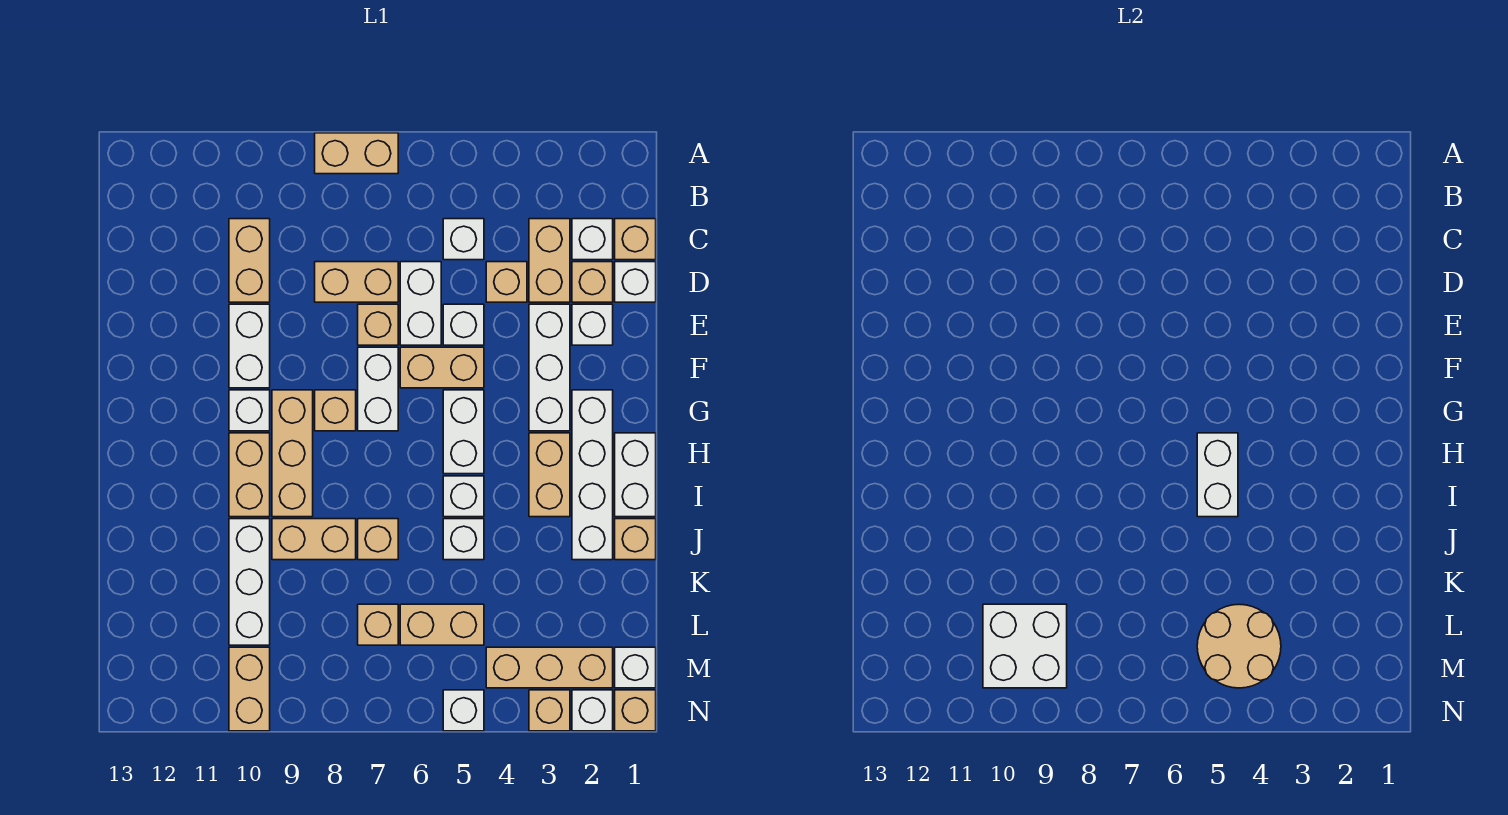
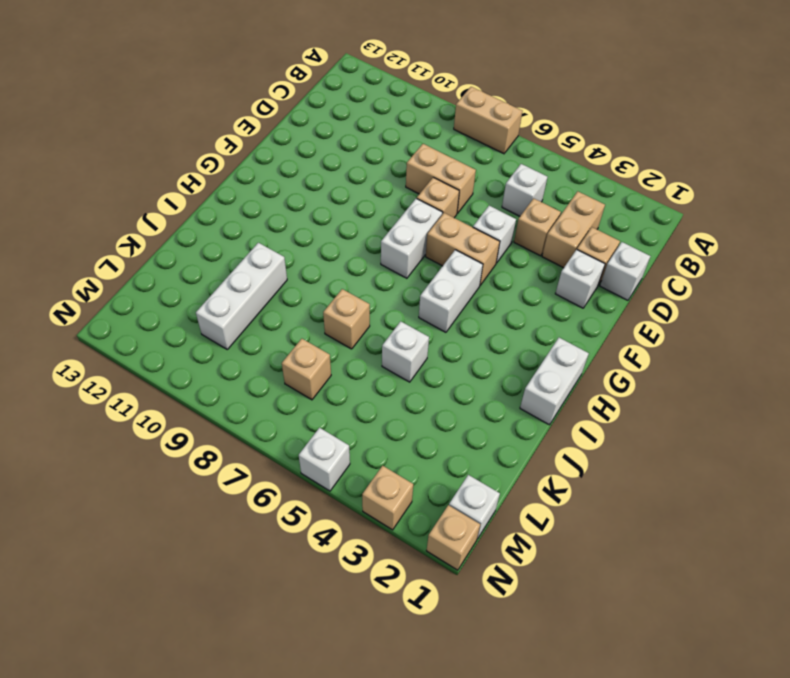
none -> tan 1x1 brick [615,219,656,260]
none -> white 1x1 brick [572,219,613,260]
none -> tan 1x2 brick [229,219,270,302]
none -> white 1x2 brick [400,262,441,345]

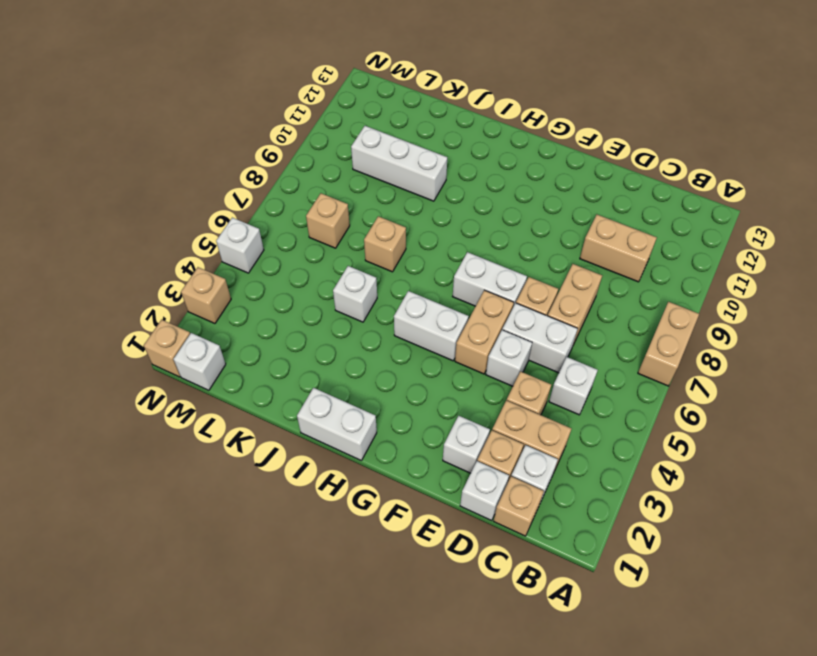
none -> white 1x3 brick [529,304,570,431]
none -> white 1x2 brick [229,304,270,388]
none -> white 1x4 brick [572,390,613,560]
none -> tan 1x1 brick [315,390,356,431]

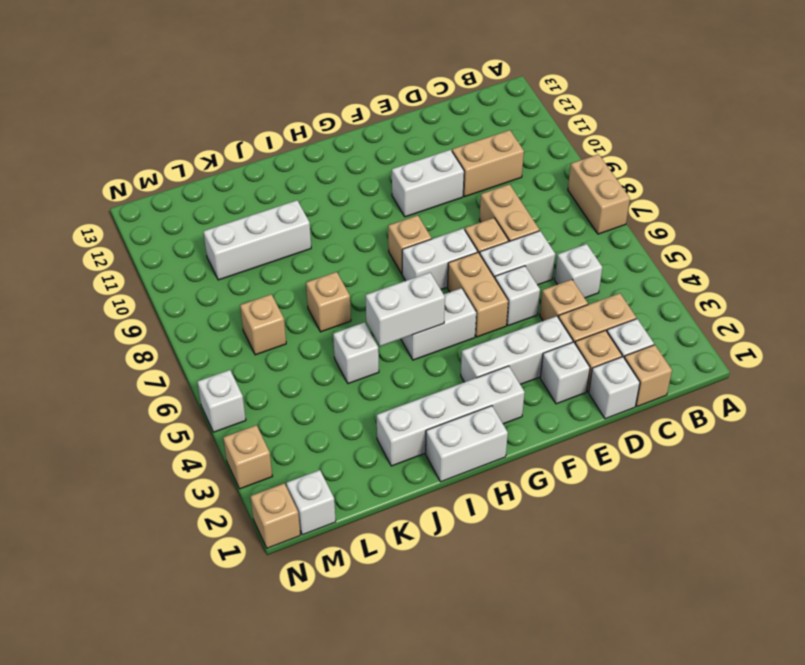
none -> tan 1x3 brick [272,390,313,517]
none -> white 1x1 brick [229,390,270,431]
none -> tan 1x2 brick [529,433,570,517]
none -> tan 1x2 brick [229,433,270,517]

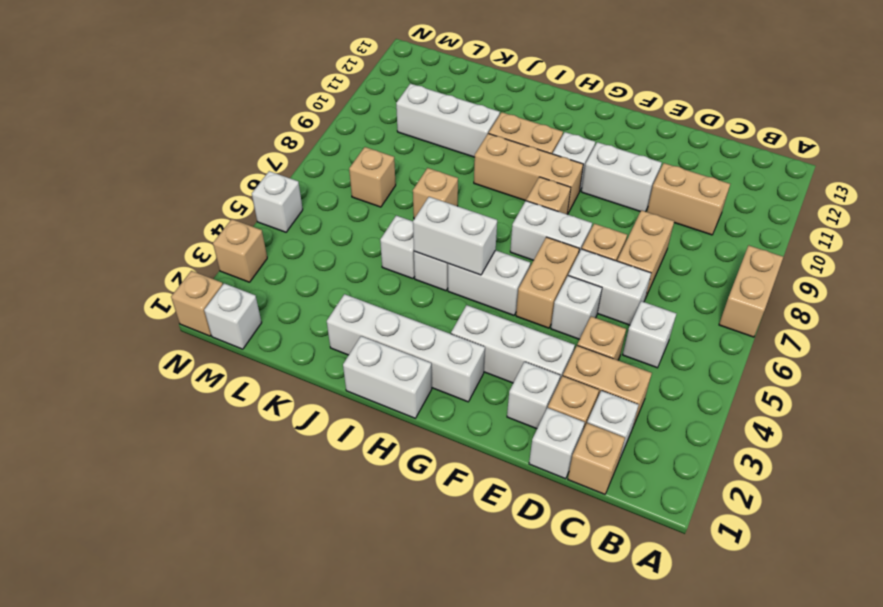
none -> tan 1x2 brick [529,433,570,517]
none -> tan 1x1 brick [615,519,656,560]
none -> tan 1x2 brick [272,519,356,560]
none -> tan 1x2 brick [400,604,484,645]

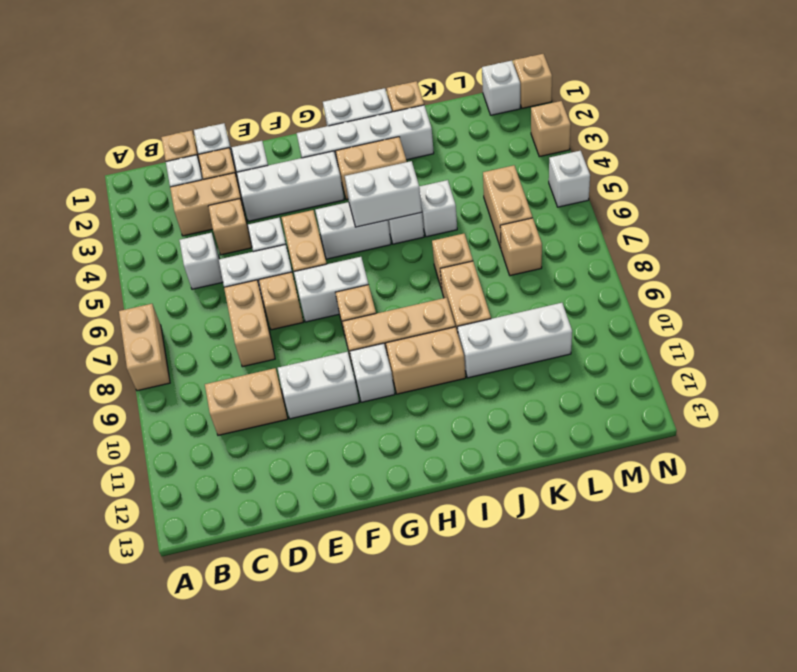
none -> tan 1x3 brick [486,647,613,688]
none -> tan 1x2 brick [229,647,270,731]
none -> white 1x1 brick [572,690,613,731]
none -> tan 2x2 round brick [1197,604,1281,688]

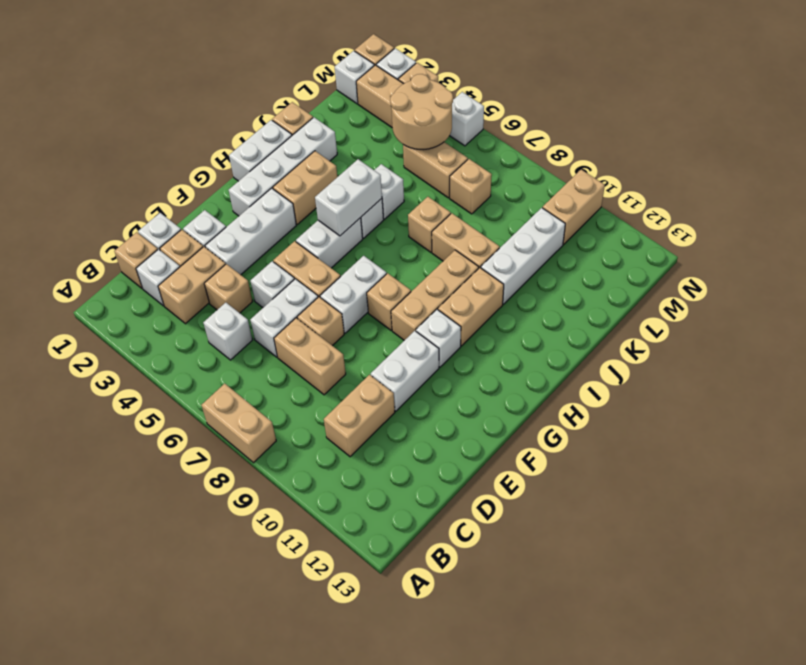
none -> white 2x2 brick [983,604,1067,688]

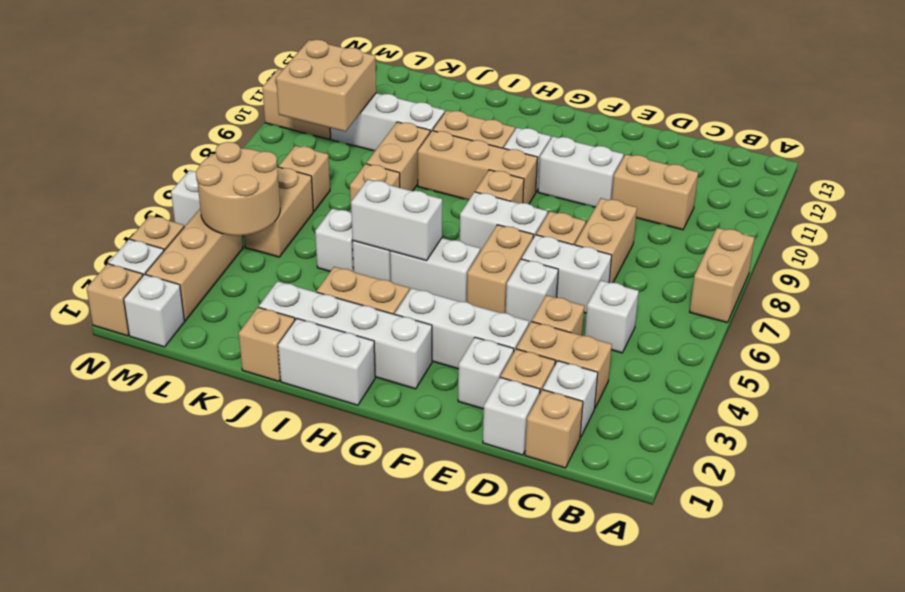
tan 2x2 brick [276,40,376,132] -> white 2x2 brick [983,604,1067,688]

